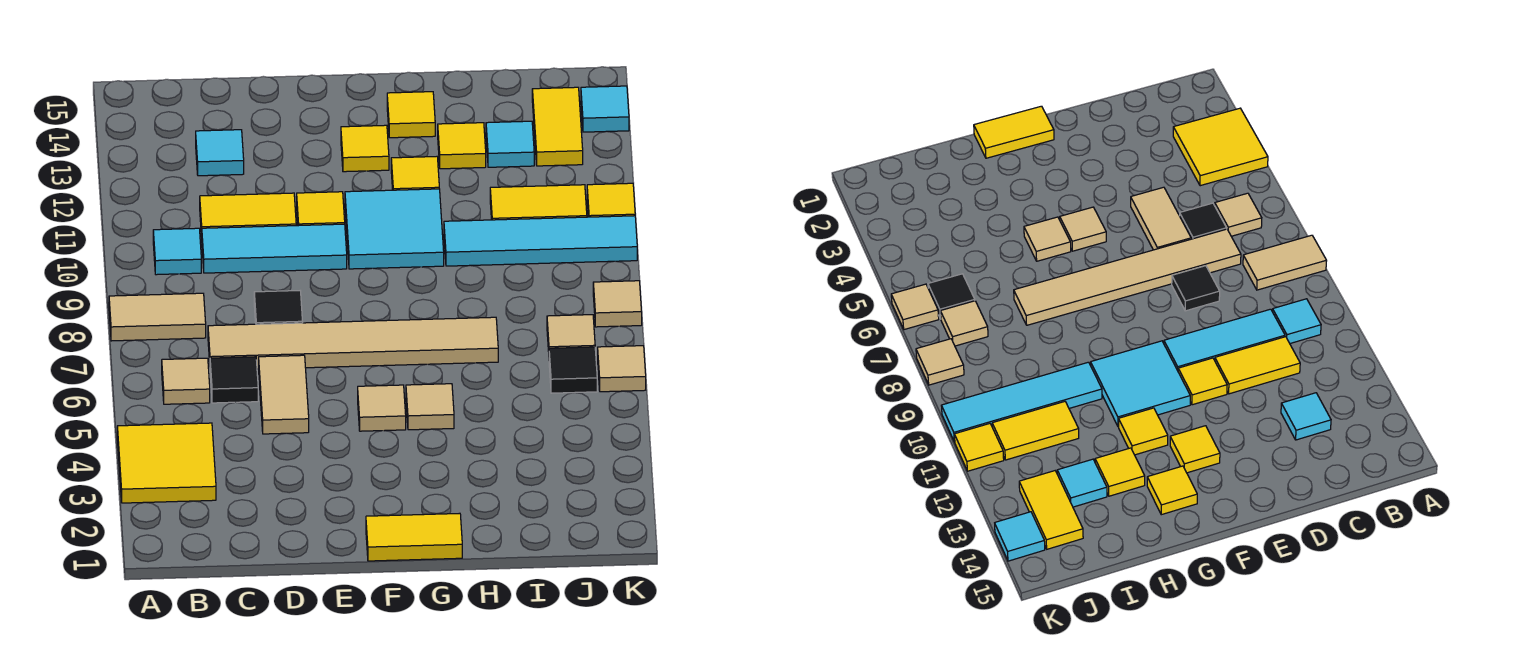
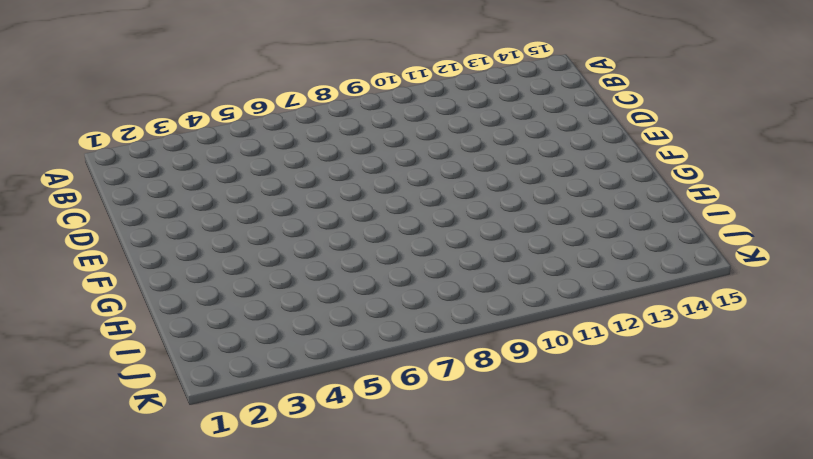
none -> yellow 2x2 tile [117,423,216,503]
none -> tan 1x2 tile [109,293,206,341]
none -> tan 1x1 tile [162,358,210,404]
none -> cyan 1x1 tile [153,228,201,275]

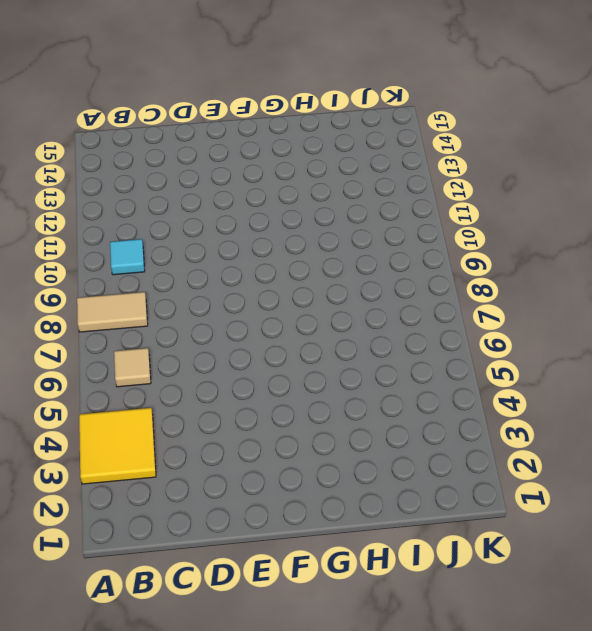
none -> black 1x1 tile [210,357,258,403]
none -> tan 1x6 tile [208,317,498,369]
none -> cyan 1x3 tile [202,224,347,273]
none -> yellow 1x2 tile [200,193,296,237]

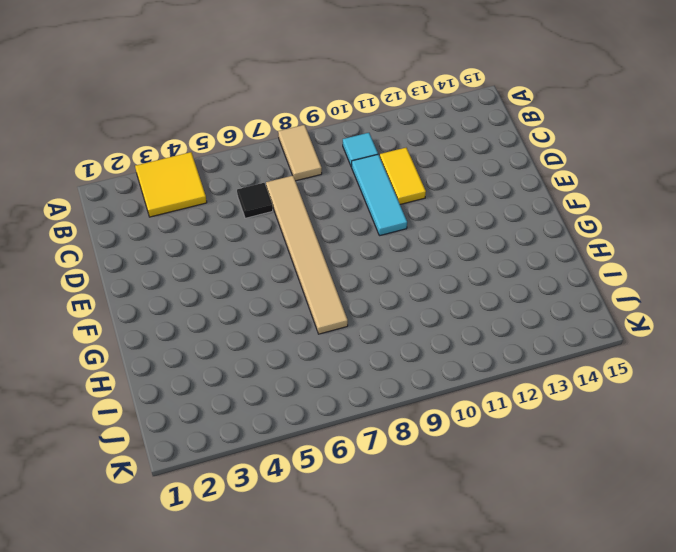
none -> tan 1x1 tile [162,358,210,404]
none -> cyan 1x1 tile [196,130,244,176]
none -> tan 1x2 tile [259,355,309,434]
none -> black 1x1 tile [254,291,303,324]

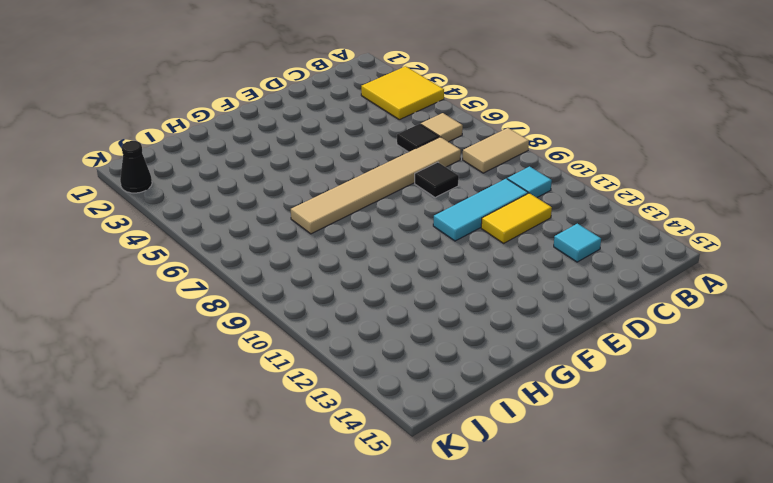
black 1x1 cone [120,141,152,193] -> none
none -> tan 1x2 tile [259,355,309,434]
none -> yellow 1x1 tile [297,192,345,226]
none -> yellow 1x2 tile [366,513,462,561]
none -> tan 1x1 tile [358,385,406,431]

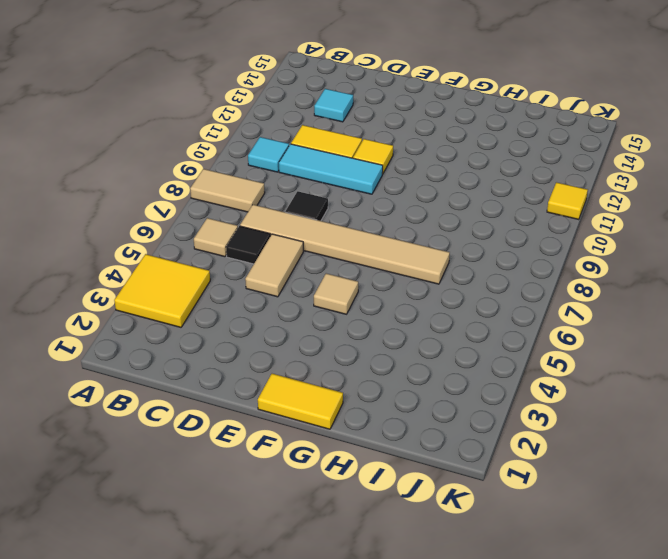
none -> cyan 2x2 tile [345,189,444,269]
none -> yellow 1x1 tile [341,125,389,172]
none -> tan 1x1 tile [406,384,454,430]
none -> yellow 1x1 tile [391,157,439,190]

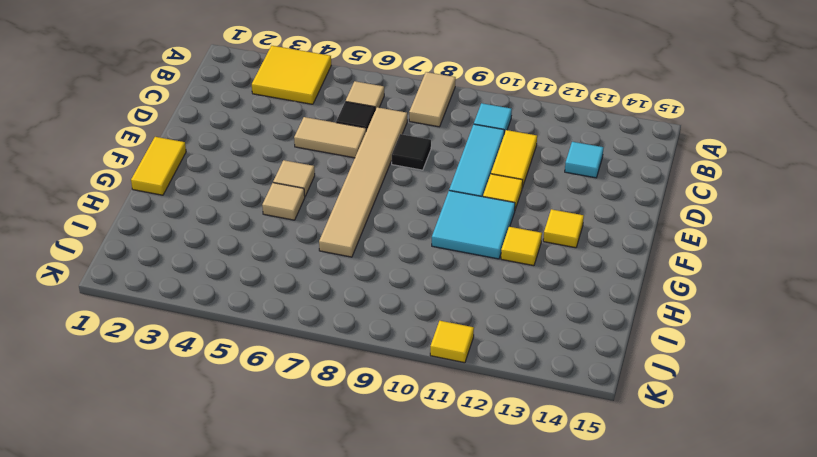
none -> yellow 1x1 tile [387,92,435,138]
none -> cyan 1x4 tile [444,216,637,266]
none -> yellow 1x1 tile [438,123,486,169]
none -> yellow 1x2 tile [490,185,587,220]

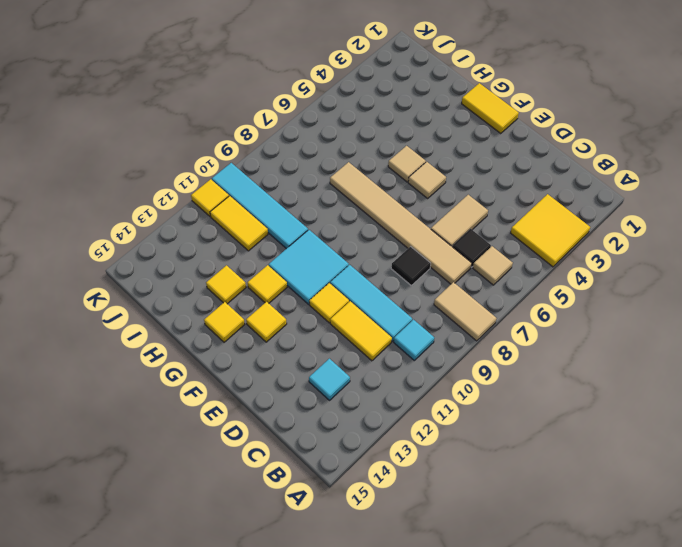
none -> cyan 1x1 tile [486,121,534,167]
none -> black 1x1 tile [549,347,597,393]
none -> tan 1x1 tile [547,315,595,352]
none -> yellow 1x2 tile [532,87,583,166]

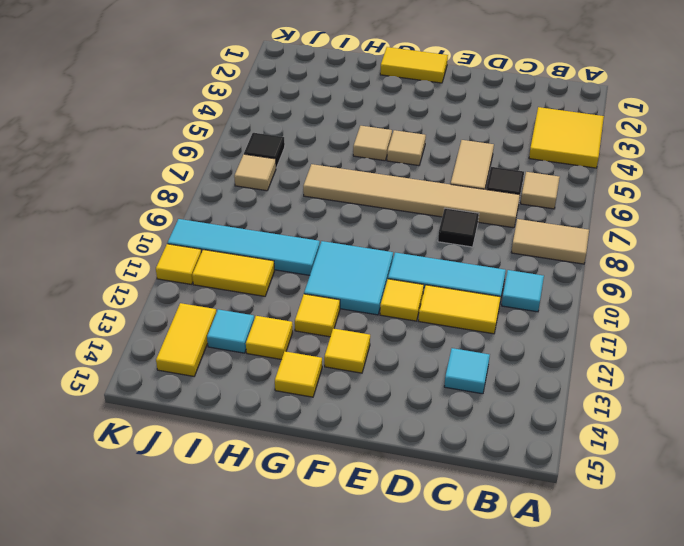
none -> tan 1x1 tile [598,346,646,392]
none -> tan 1x1 tile [593,281,642,327]
none -> cyan 1x1 tile [581,86,629,132]

